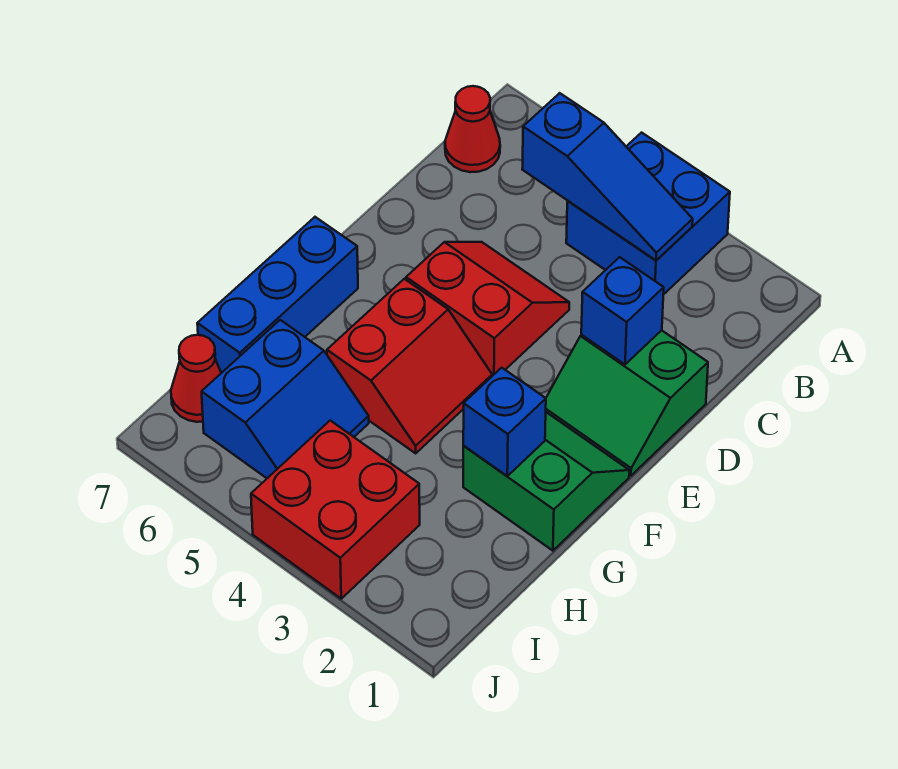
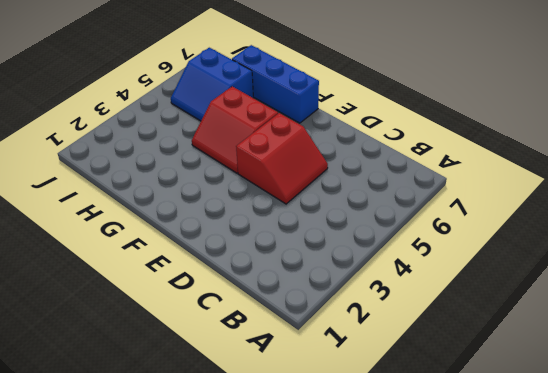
none -> blue 2x2 brick [566,133,730,295]
none -> red 1x1 cone [445,86,500,172]
none -> green 2x2 slope [546,330,708,476]

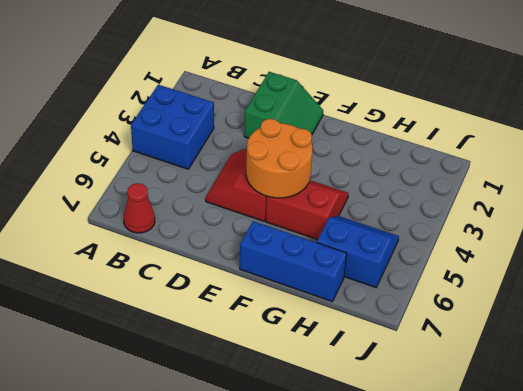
orange 2x2 round brick [246,119,313,198] -> none
none -> green 2x2 slope [463,412,629,551]
none -> red 2x2 brick [251,421,420,599]
none -> red 1x1 cone [171,335,221,422]

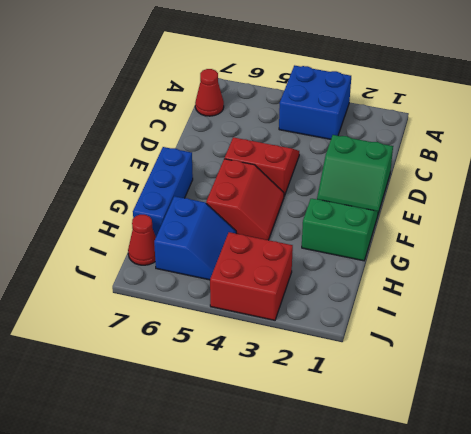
none -> blue 1x3 slope [522,93,693,260]
none -> blue 1x1 brick [581,257,664,364]
none -> blue 1x1 brick [463,368,546,476]

